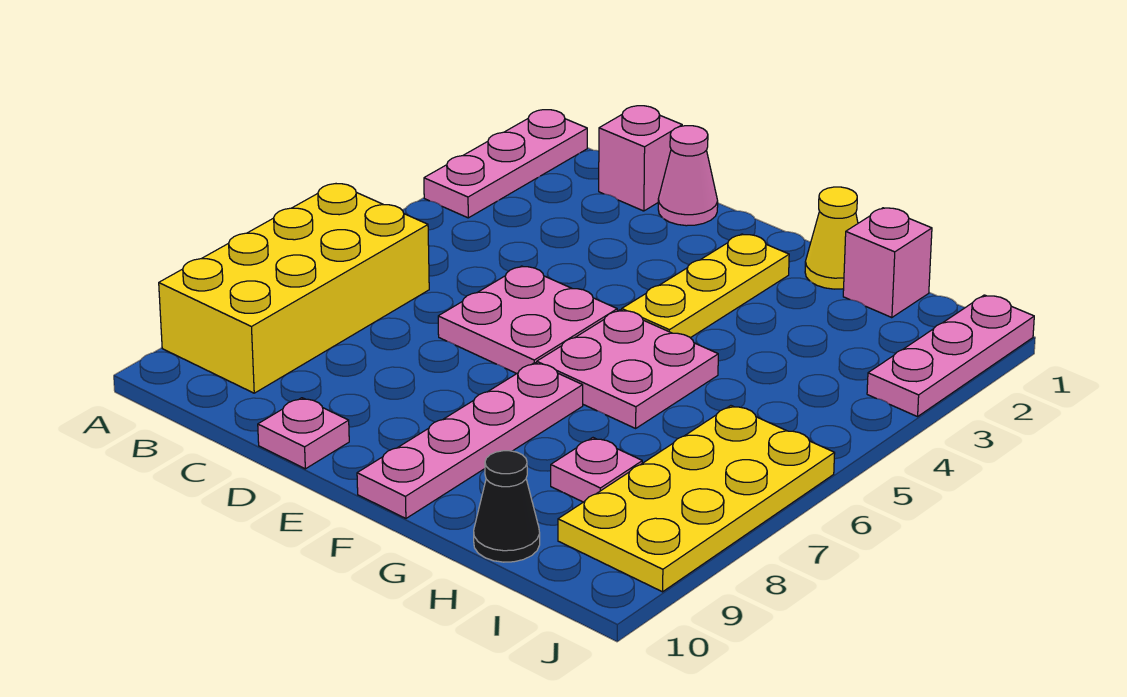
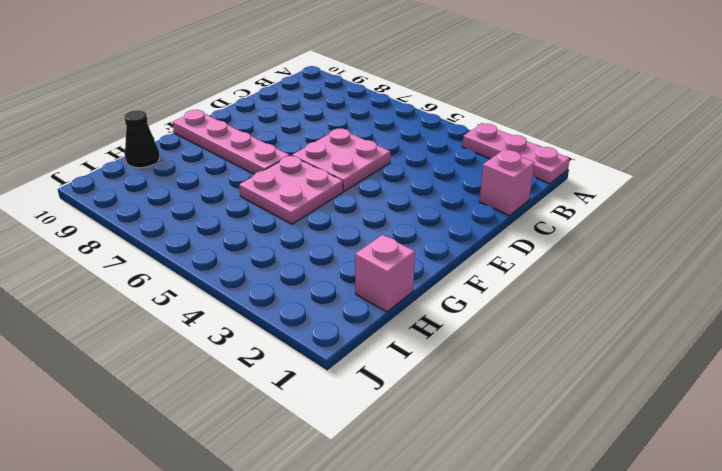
none -> yellow 2x4 brick [159,184,429,393]
none -> pink 1x1 cone [658,126,718,226]
none -> pink 1x1 plate [258,398,349,469]

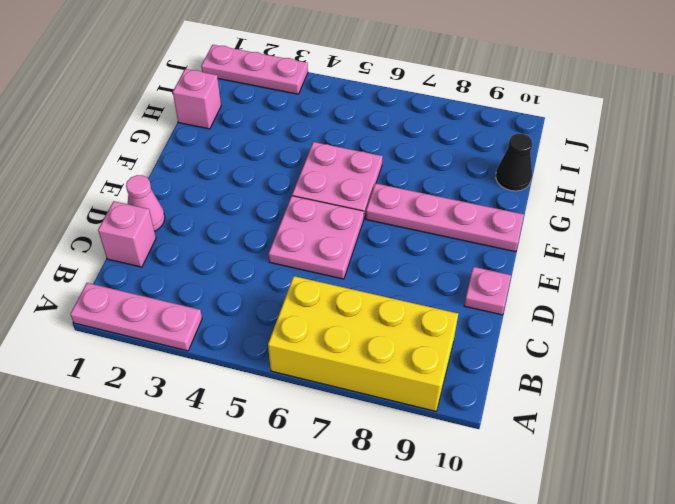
none -> yellow 1x3 plate [622,234,789,338]
none -> yellow 1x1 cone [805,187,858,289]
none -> pink 1x1 plate [551,438,642,502]

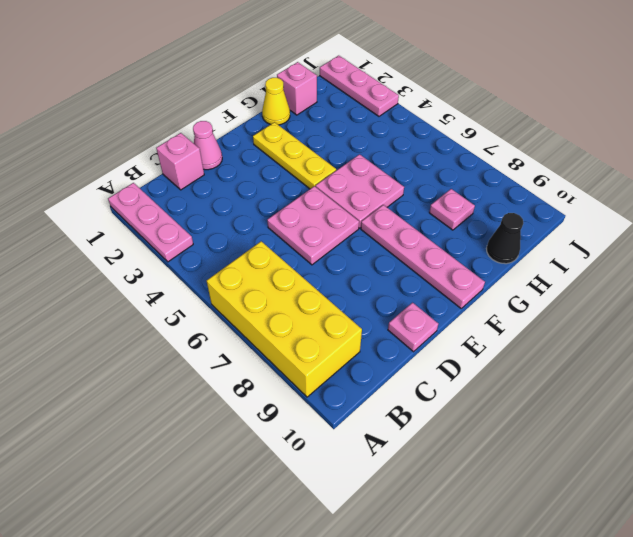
none -> yellow 2x4 plate [558,406,835,592]

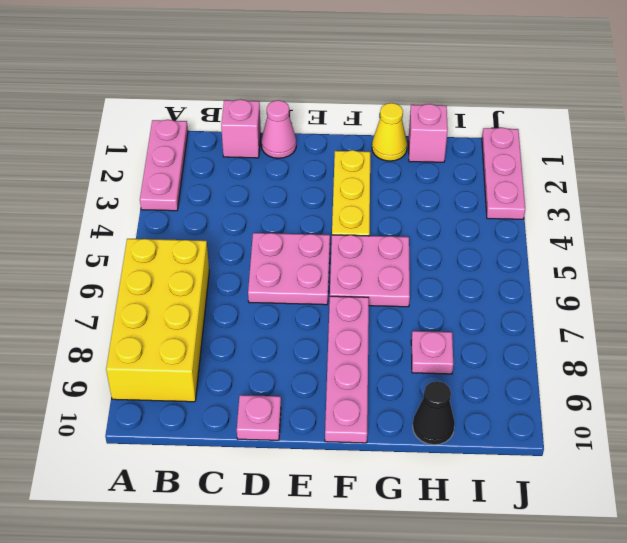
none -> yellow 2x4 plate [558,406,835,592]

